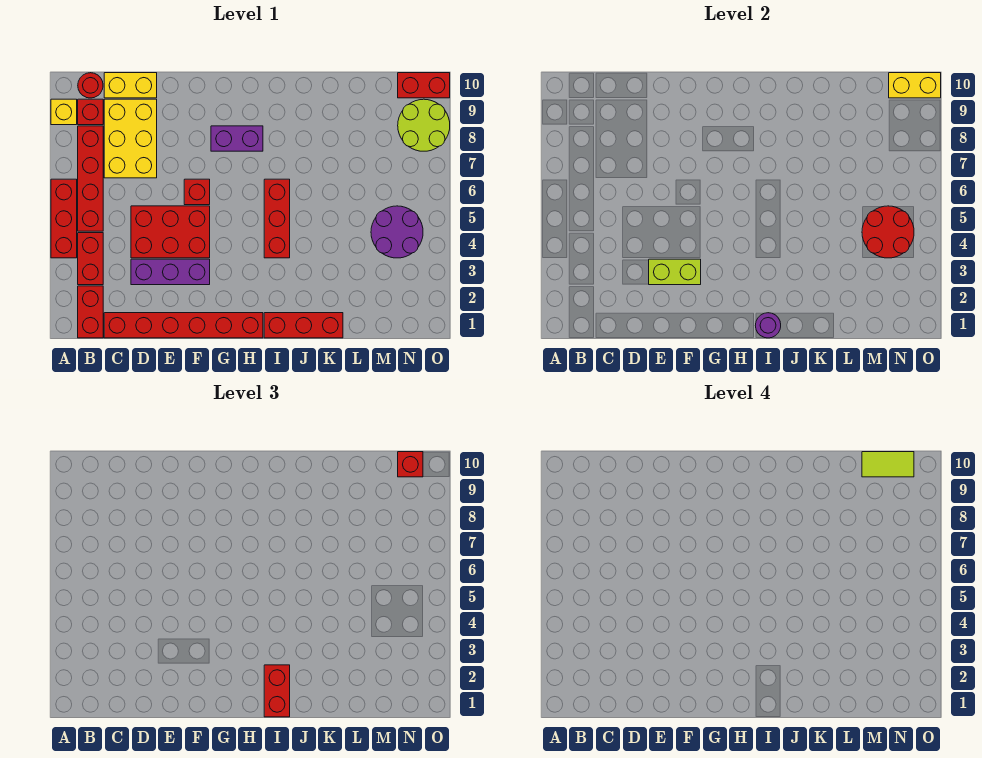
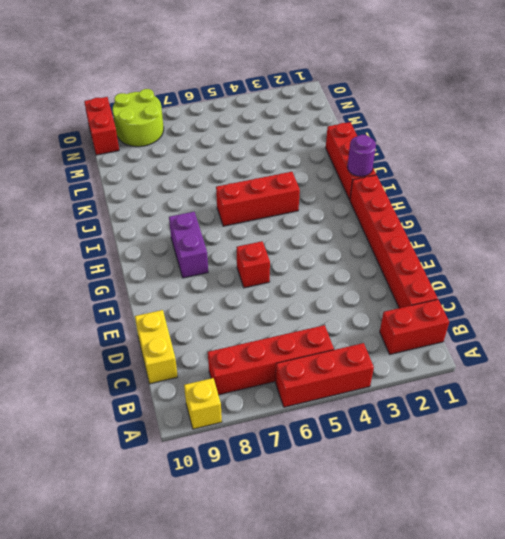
none -> red 1x2 brick [78,233,103,285]
none -> red 1x1 brick [78,99,103,125]
none -> red 1x1 round brick [78,73,103,98]

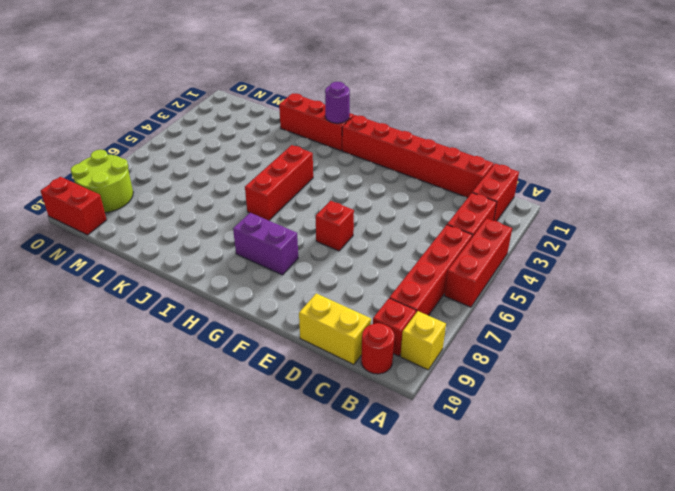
none -> yellow 2x3 brick [104,99,157,178]
none -> purple 1x3 brick [131,259,210,285]
none -> red 2x3 brick [131,206,210,258]

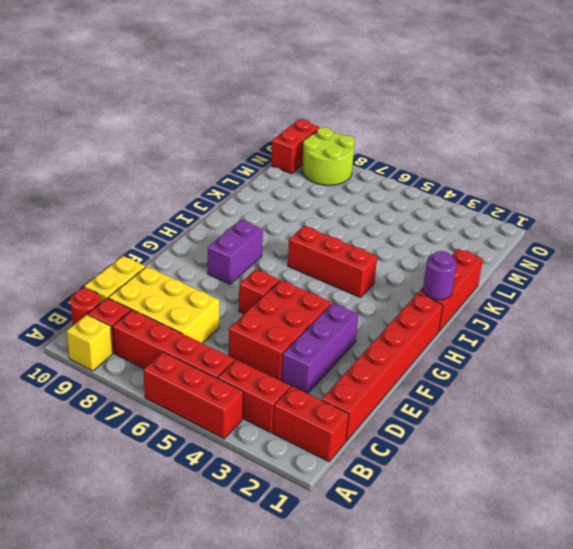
none -> purple 2x2 round brick [371,206,423,258]
none -> lime 1x2 brick [649,259,701,285]
none -> red 2x2 round brick [862,206,914,258]

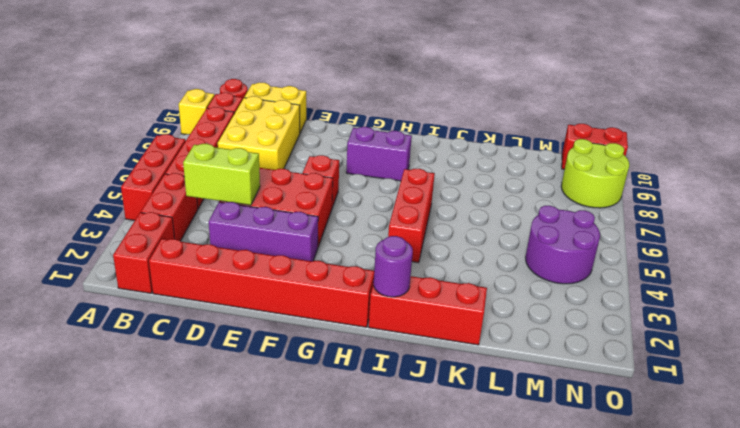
lime 1x2 brick [183,143,260,205] -> lime 1x2 brick moved to [649,259,701,285]
none -> red 2x2 round brick [862,206,914,258]
none -> yellow 1x2 brick [889,73,941,98]
none -> red 1x2 brick [264,665,290,717]

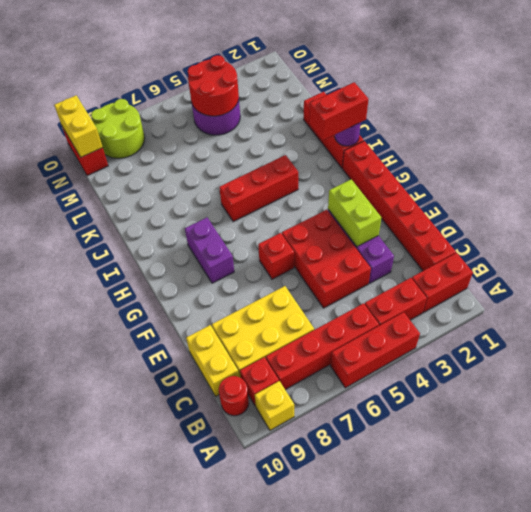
none -> red 1x1 brick [398,452,423,477]
none -> lime 1x2 tile [862,452,914,477]

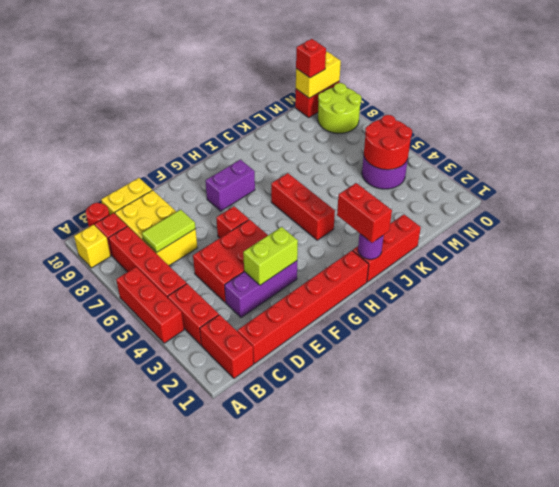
lime 1x2 tile [142,210,196,252] -> lime 1x2 tile moved to [862,452,914,477]

